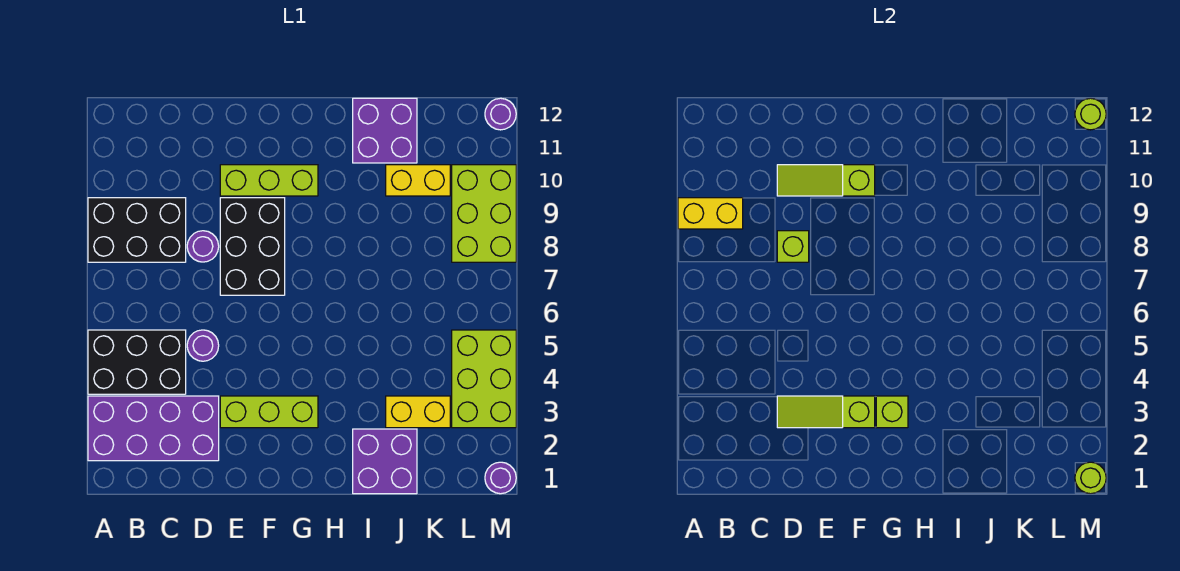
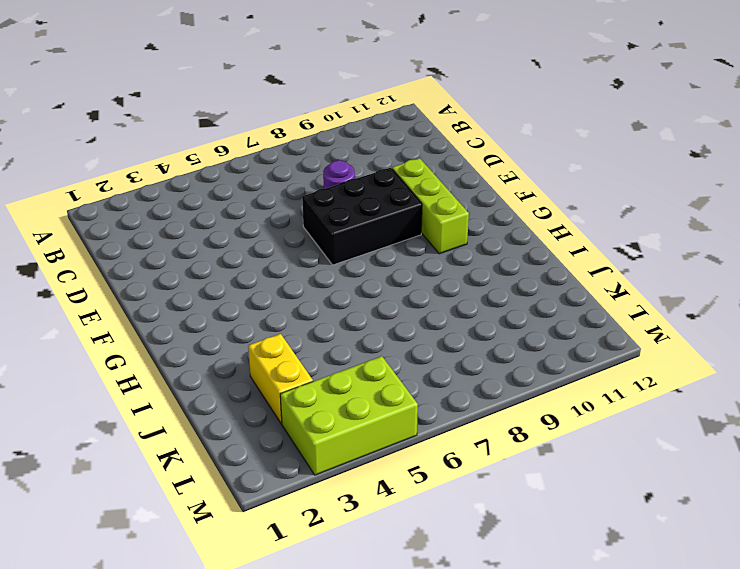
none -> purple 2x4 brick [88,396,219,461]
none -> black 2x3 brick [88,330,186,394]
none -> black 2x3 brick [88,198,186,262]

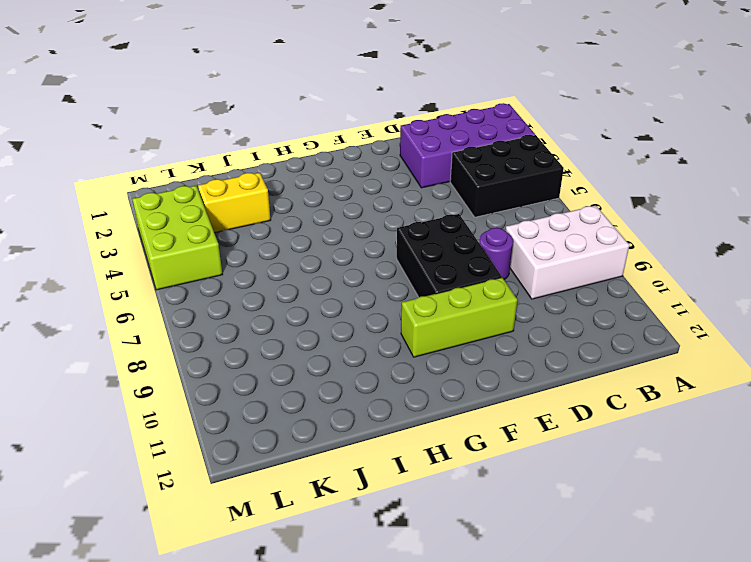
white 2x3 brick [505,206,629,299] -> black 2x3 brick [88,198,186,262]
none -> purple 1x1 round brick [187,330,219,361]
none -> lime 1x3 brick [220,396,318,428]
none -> purple 2x2 brick [353,429,417,494]

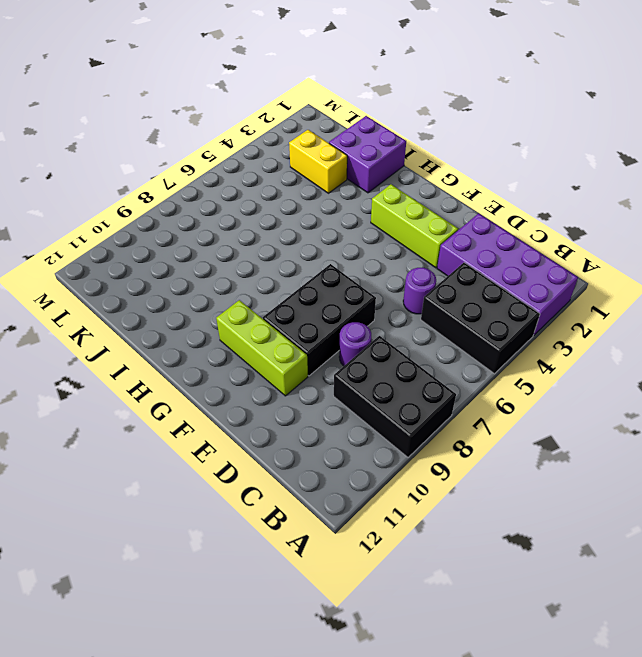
none -> purple 2x2 brick [353,98,417,163]
none -> yellow 1x2 brick [386,165,450,196]
none -> lime 2x3 brick [452,330,516,428]

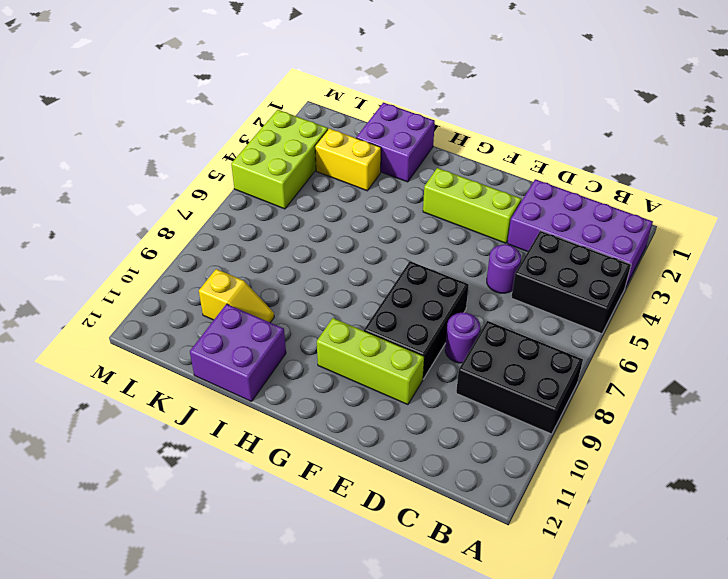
yellow 1x2 slope [199,269,274,322] -> yellow 1x2 brick [386,165,450,196]
none -> lime 2x3 brick [452,165,516,262]
none -> purple 1x1 round brick [485,462,516,494]
none -> purple 1x1 round brick [485,98,516,130]

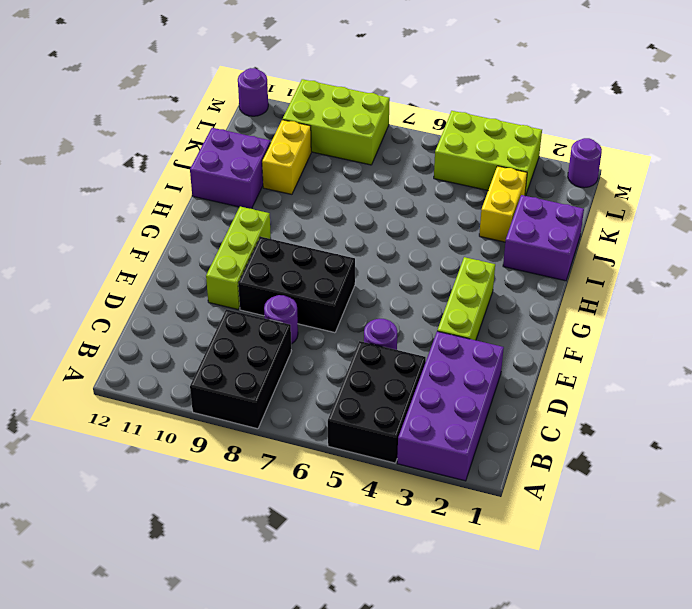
none -> yellow 1x2 brick [678,198,743,229]
none -> lime 1x3 slope [777,396,875,428]
none -> lime 1x1 brick [777,231,809,262]

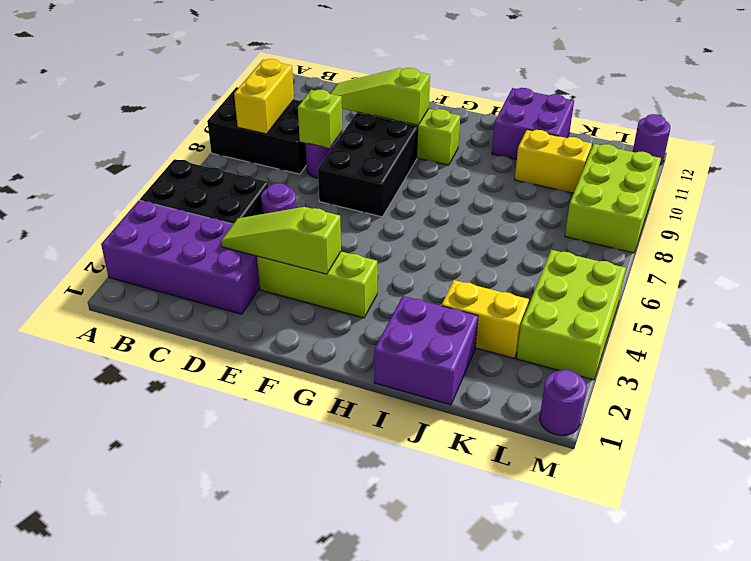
yellow 1x2 brick [234,59,294,134] -> yellow 1x2 brick turned to [678,198,743,229]
none -> lime 1x1 brick [876,396,908,428]
none -> lime 1x1 round brick [1075,462,1106,494]
none -> lime 1x1 round brick [1075,98,1106,130]

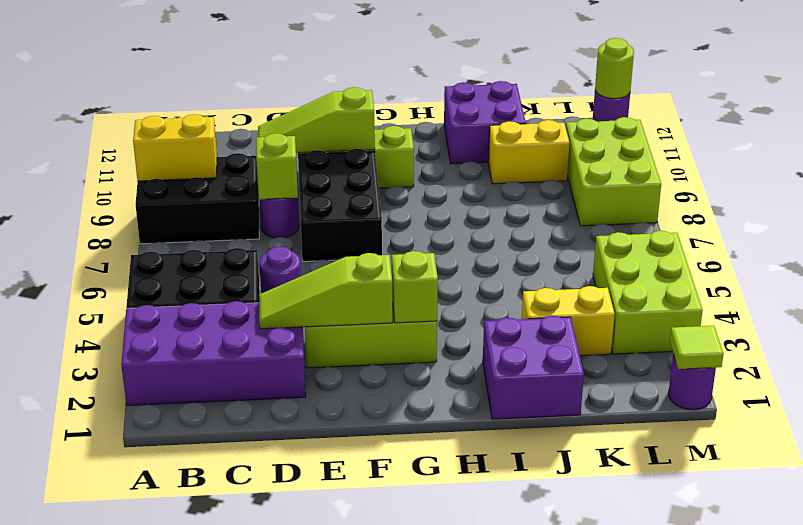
lime 1x1 tile [670,326,724,369] -> lime 1x1 round brick [1075,462,1106,494]

